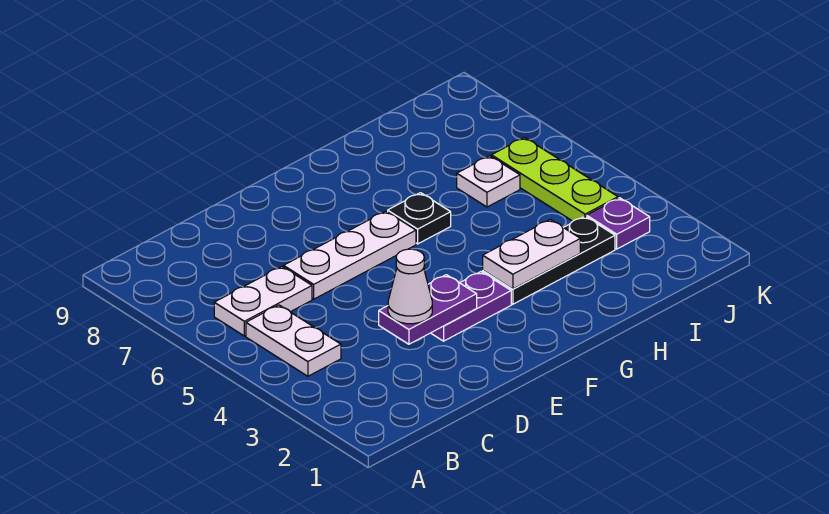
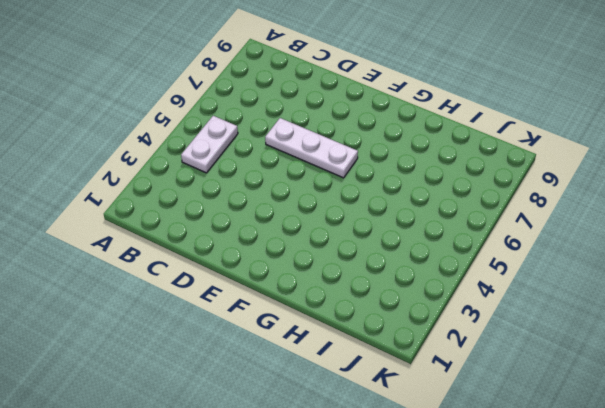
none -> white 1x2 plate [214,266,312,336]
none -> purple 1x2 plate [431,272,511,341]
none -> black 1x3 plate [483,216,615,304]

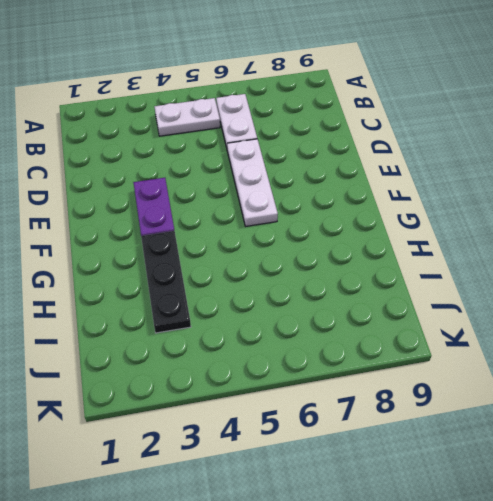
none -> black 1x1 plate [388,193,451,244]
none -> white 1x1 plate [457,156,520,207]
none -> purple 1x1 plate [587,198,650,249]

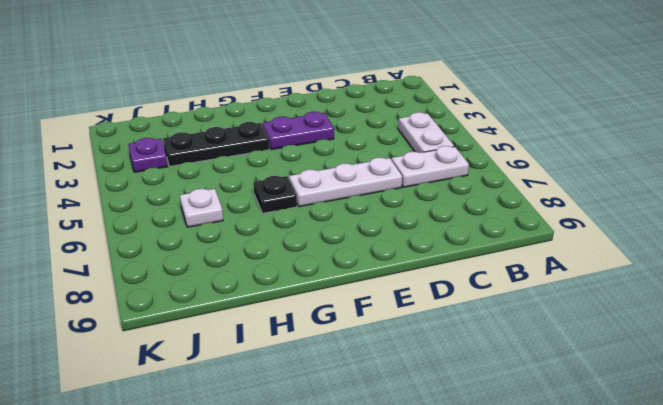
none -> lime 1x3 plate [491,137,618,221]
none -> purple 1x2 plate [379,275,477,344]
none -> white 1x2 plate [483,219,580,289]

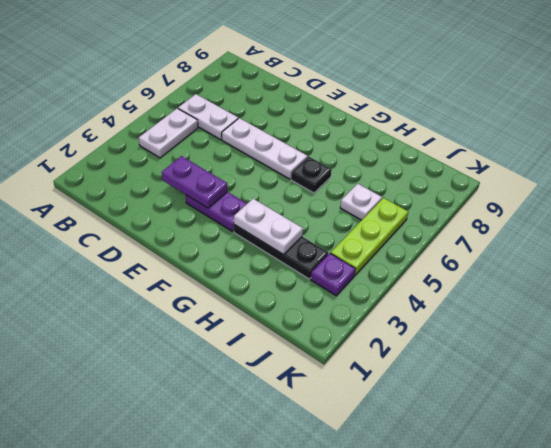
none -> white 1x1 cone [388,249,432,324]

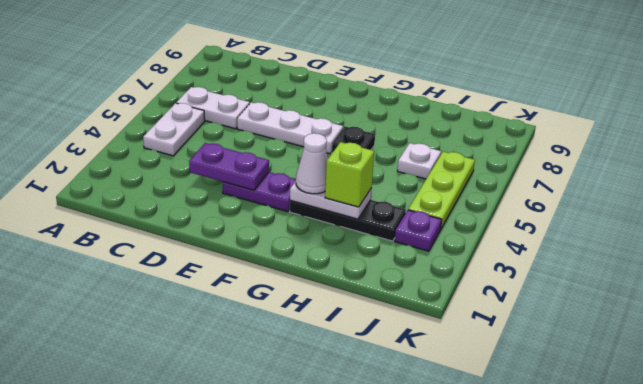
white 1x1 cone [296,133,328,194] -> white 1x1 cone moved to [388,249,432,324]
lime 1x1 brick [325,142,374,207] -> none

